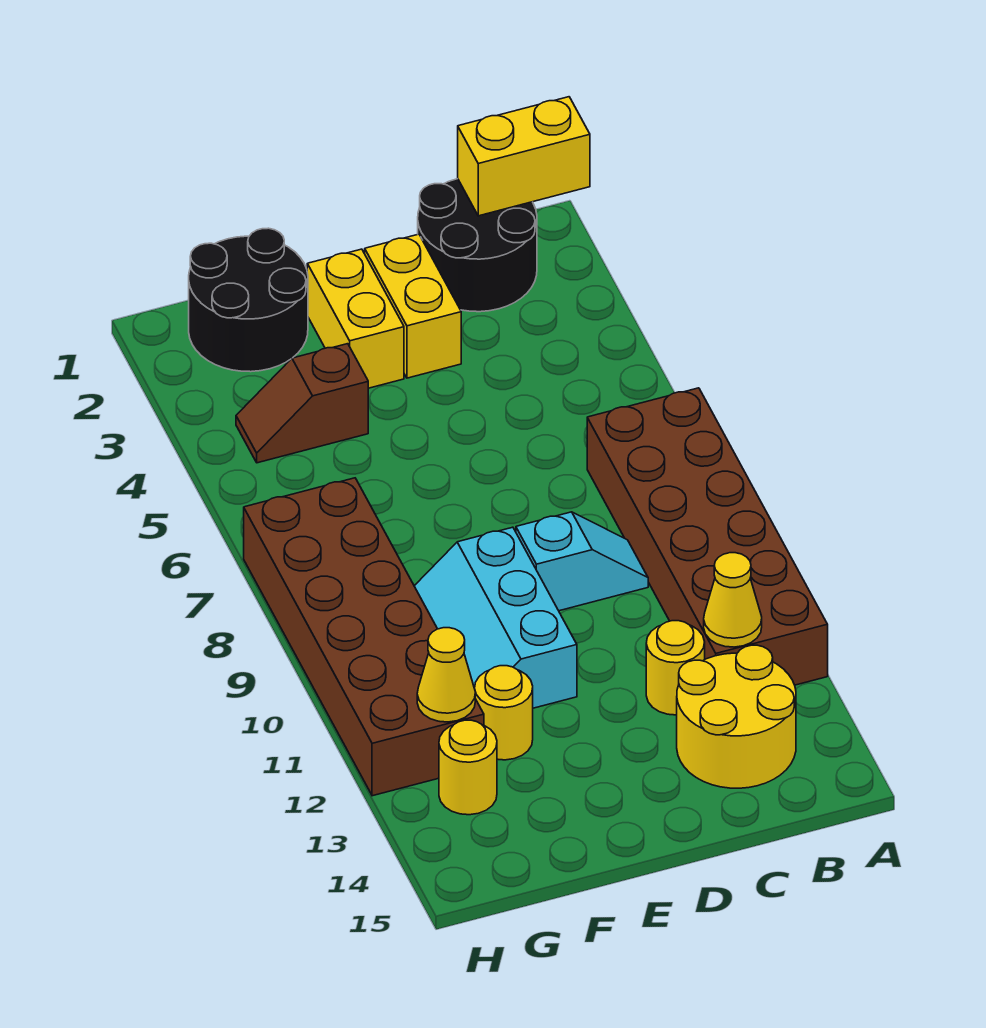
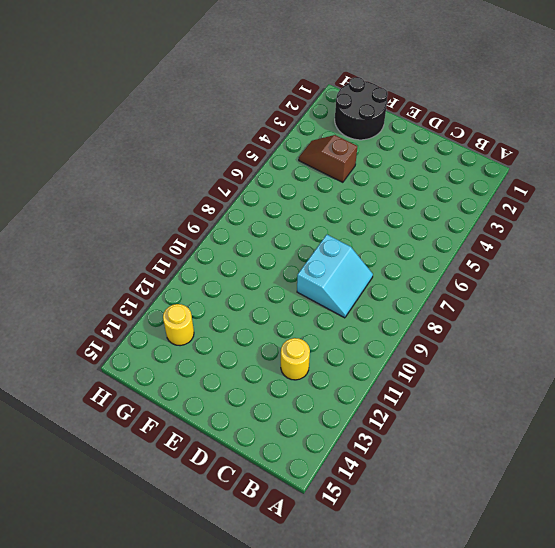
cyan 2x2 slope [297,235,373,318] -> cyan 1x2 slope [516,512,648,611]
none -> brown 2x6 brick [587,388,828,685]
none -> black 2x2 round brick [418,179,537,312]
none -> yellow 2x2 round brick [677,645,796,788]

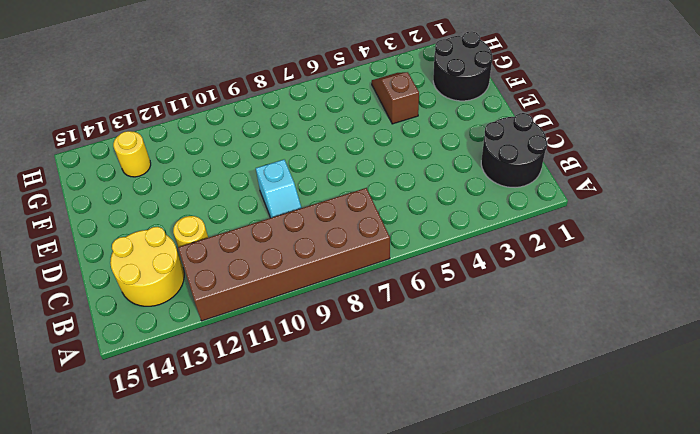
none -> yellow 1x2 brick [365,234,461,378]
none -> yellow 1x2 brick [307,249,404,388]
none -> cyan 2x3 slope [414,527,577,708]

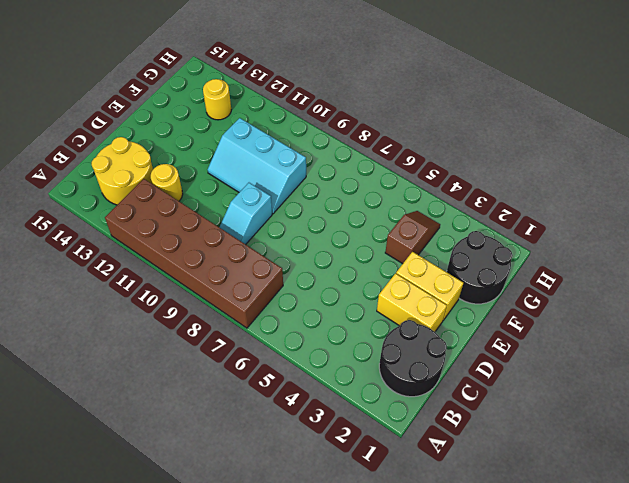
cyan 2x3 slope [208,118,306,214] -> cyan 2x3 slope turned to [414,527,577,708]
none -> yellow 1x1 round brick [475,666,533,760]
none -> brown 2x6 brick [244,478,484,796]
none -> yellow 1x2 brick [458,97,590,216]

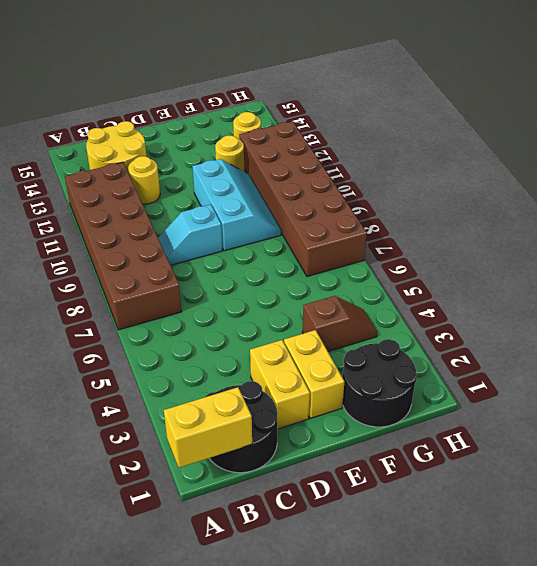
none -> yellow 1x1 cone [704,553,762,647]
none -> yellow 1x1 cone [417,628,475,722]

